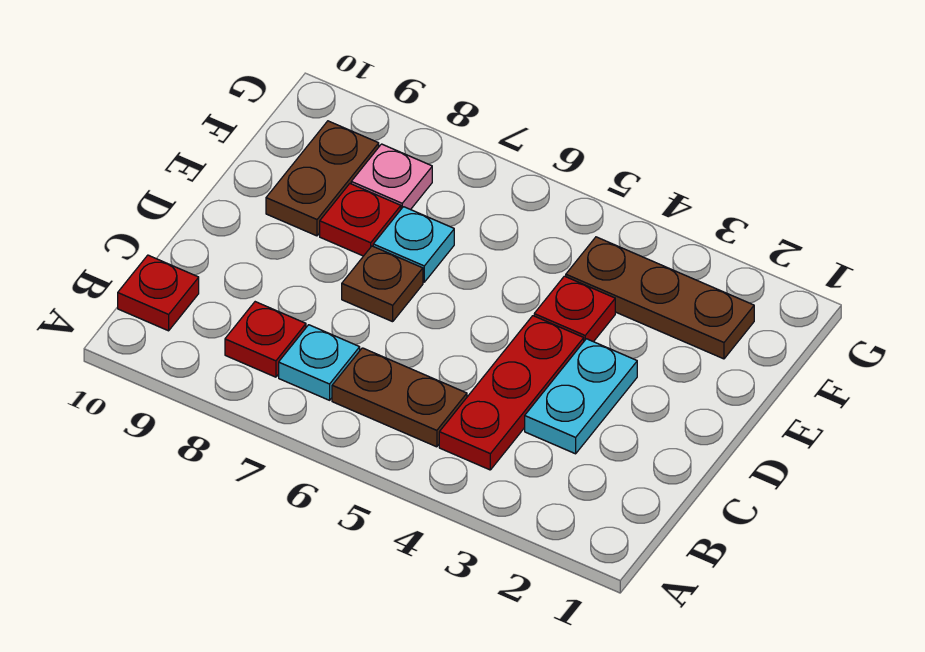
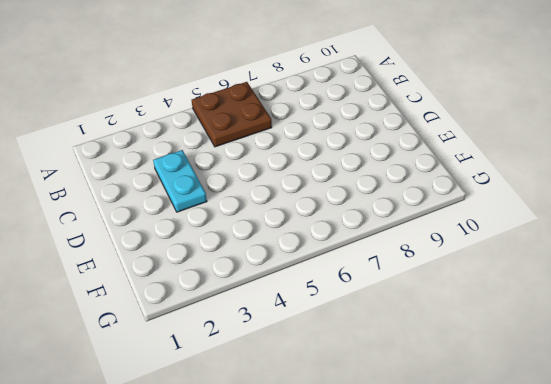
brown 2x2 plate [192,82,272,147] -> brown 1x2 plate [332,348,467,447]
none -> red 1x3 plate [439,316,584,470]
none -> cyan 1x1 plate [279,325,360,400]
none -> red 1x1 plate [225,302,306,377]

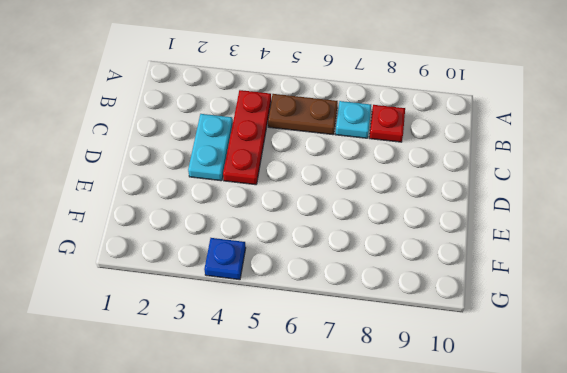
blue 1x1 plate [204,238,246,280] -> none
none -> red 1x1 plate [118,255,199,331]
none -> brown 1x1 plate [342,246,423,322]
none -> red 1x1 plate [534,276,615,342]

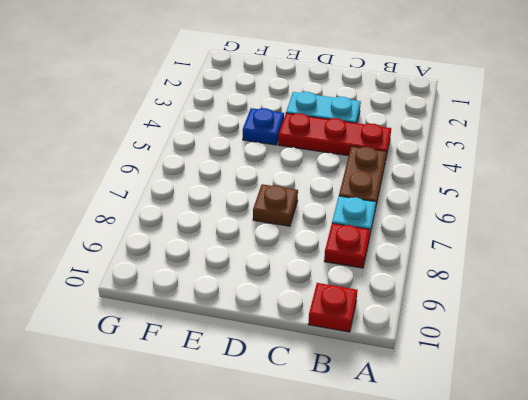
blue 1x1 plate [243,108,284,145] -> red 1x1 plate [534,276,615,342]
none -> cyan 1x1 plate [373,207,454,282]
none -> red 1x1 plate [320,184,401,256]
none -> brown 1x2 plate [266,121,379,236]

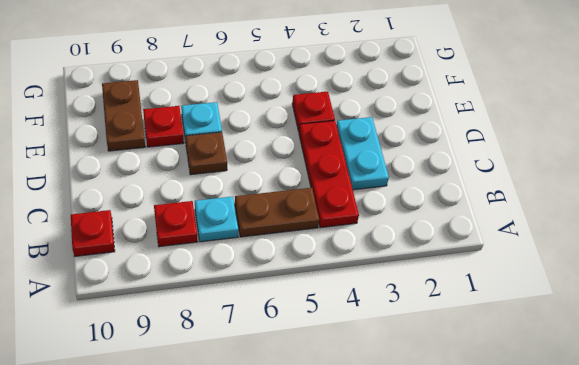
none -> brown 1x3 plate [566,237,754,359]
none -> pink 1x1 plate [351,144,432,210]

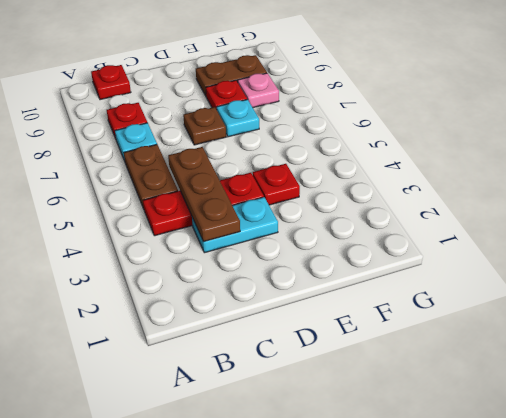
brown 1x3 plate [168,147,240,242] -> brown 1x3 plate moved to [566,237,754,359]

